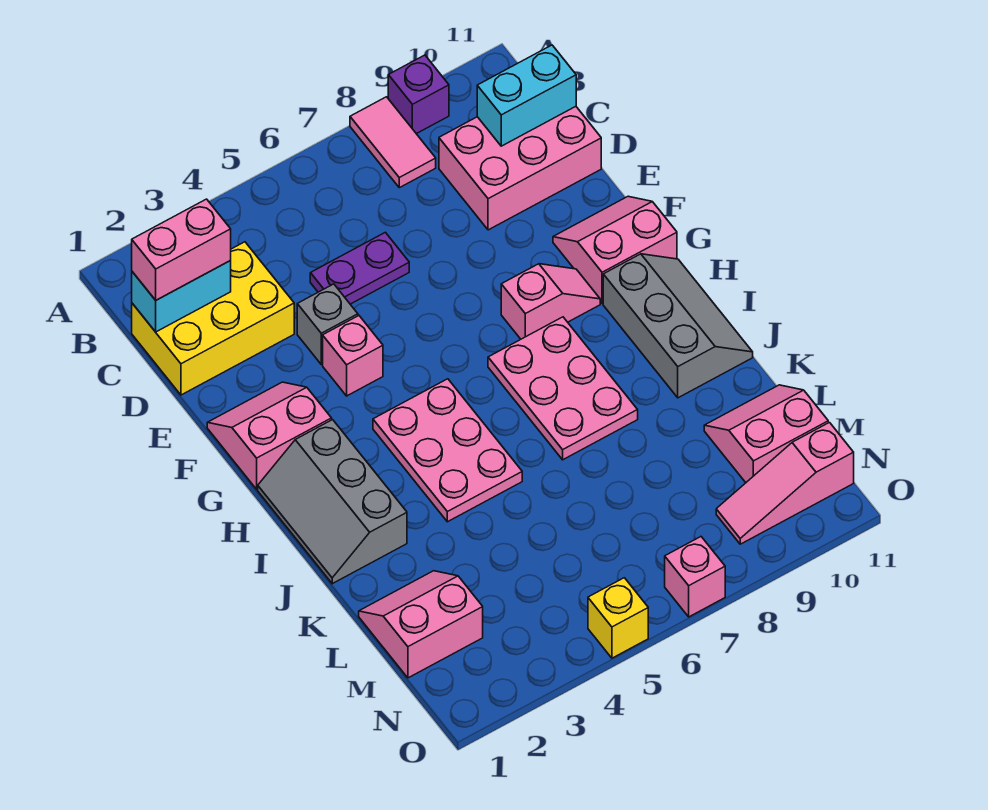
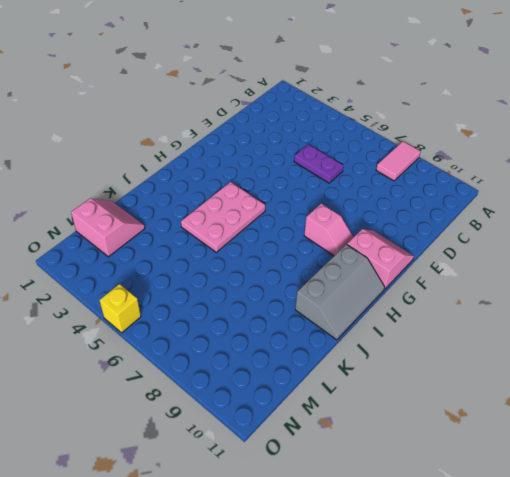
none -> purple 1x1 brick [388,55,449,134]
none -> yellow 2x3 brick [132,242,294,395]
none -> pink 2x3 brick [439,107,601,230]

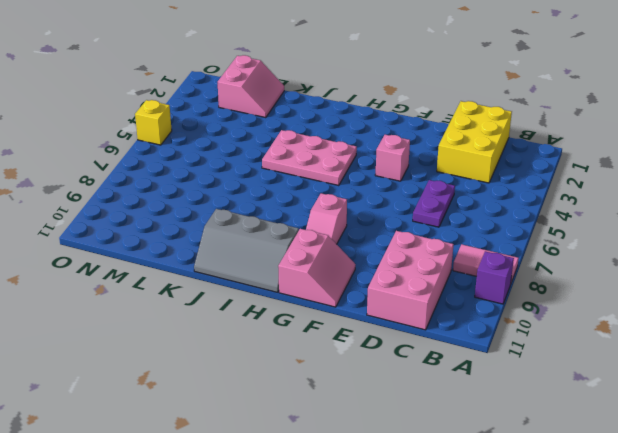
none -> grey 1x1 brick [297,284,358,365]
none -> pink 2x2 slope [207,382,332,489]
none -> grey 2x3 slope [258,420,407,584]

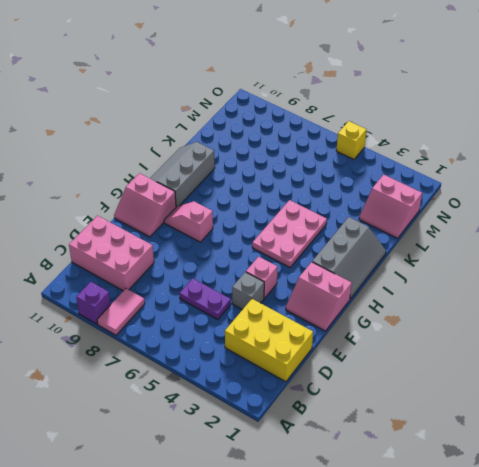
none -> pink 2x3 plate [488,317,638,460]
none -> pink 2x2 slope [704,385,828,483]
none -> pink 1x3 slope [716,423,854,544]

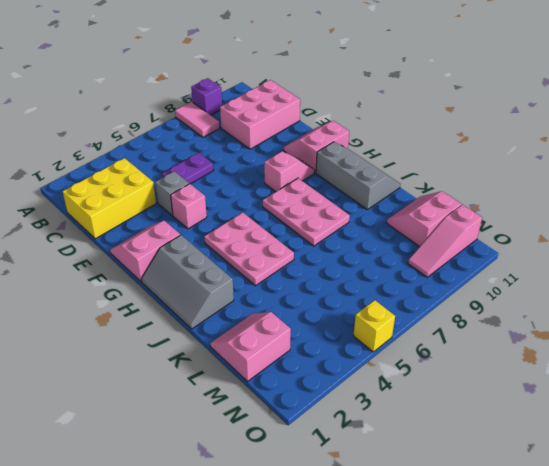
none -> pink 1x1 brick [665,537,725,617]
none -> cyan 1x2 brick [132,261,231,332]
none -> cyan 1x2 brick [477,45,576,146]

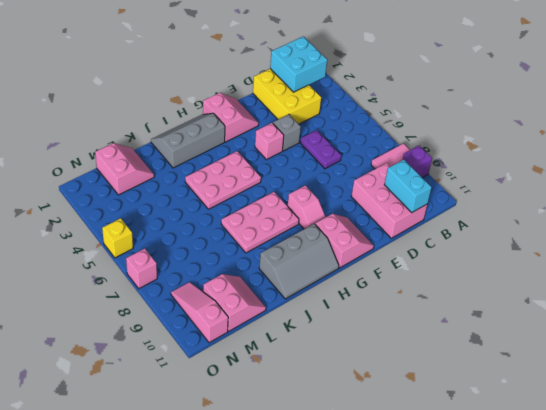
cyan 2x2 brick [270,36,327,92] -> cyan 1x2 brick [132,261,231,332]
none -> pink 1x2 brick [132,199,231,300]

